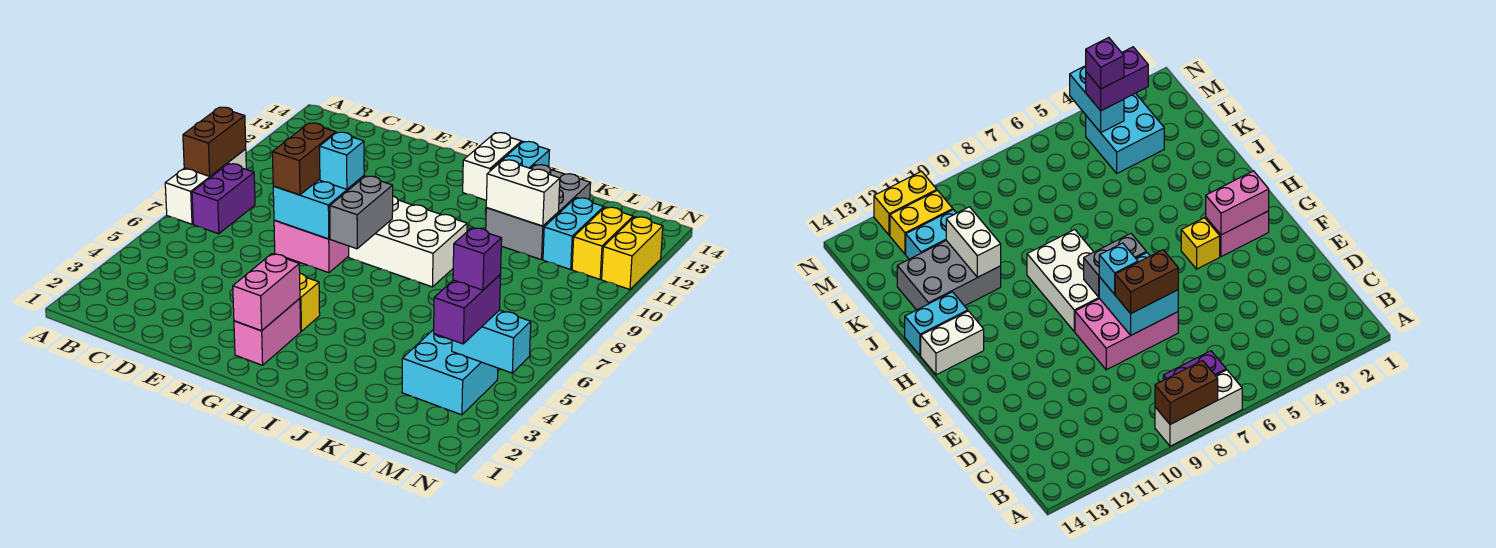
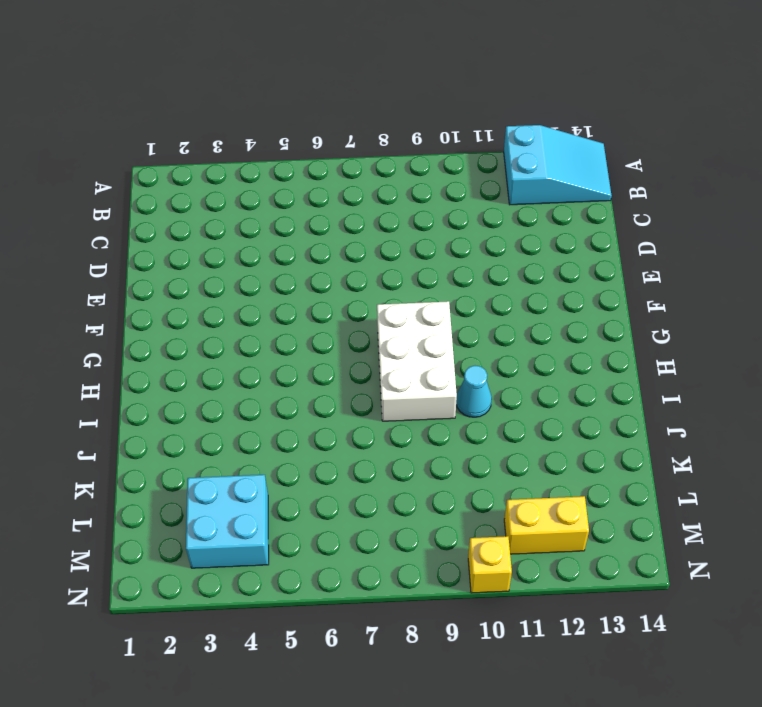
cyan 2x3 slope [504,125,612,205] -> none
cyan 1x1 cone [456,366,492,417] -> none
yellow 1x1 brick [468,536,512,593] -> yellow 1x1 brick moved to [300,274,320,331]
none -> white 1x3 brick [165,149,246,224]
none -> purple 1x2 brick [192,164,255,234]
none -> pink 2x3 brick [274,220,349,273]

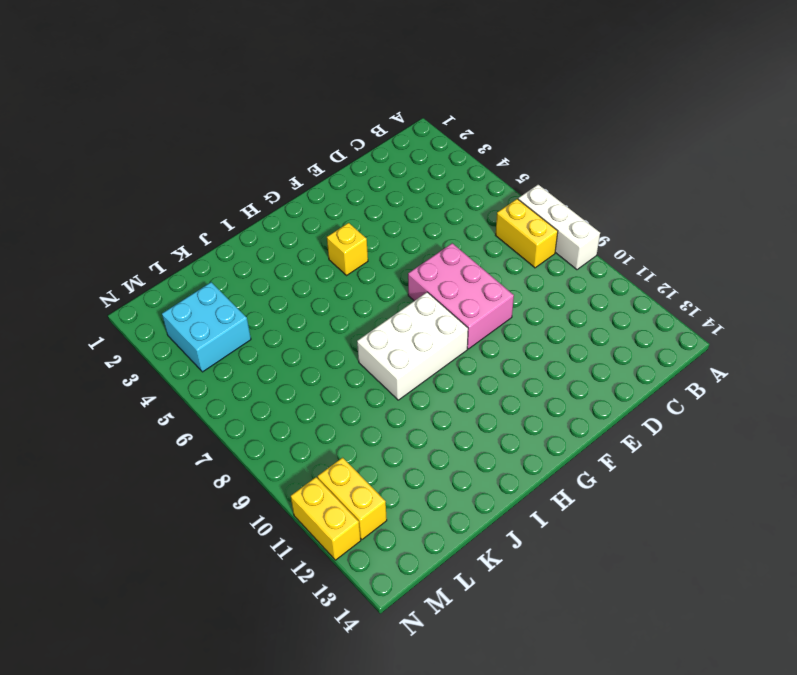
yellow 1x2 brick [496,199,558,268] -> purple 1x2 brick [192,164,255,234]
none -> pink 1x2 brick [234,298,301,365]
none -> white 1x2 brick [463,133,522,200]
none -> cyan 1x2 brick [491,141,549,170]

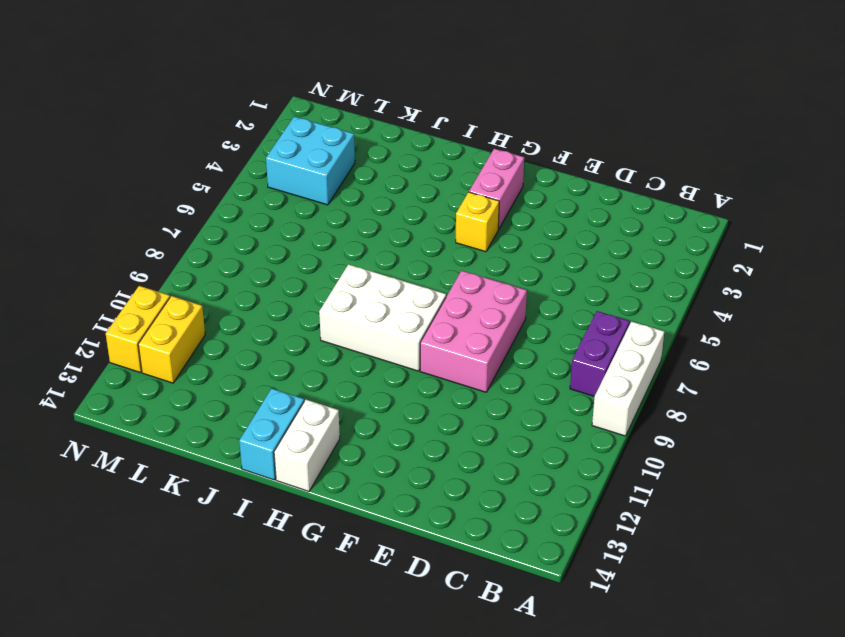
none -> grey 2x3 brick [486,165,591,260]
none -> cyan 1x2 brick [543,198,604,269]
none -> brown 1x2 brick [183,107,246,176]

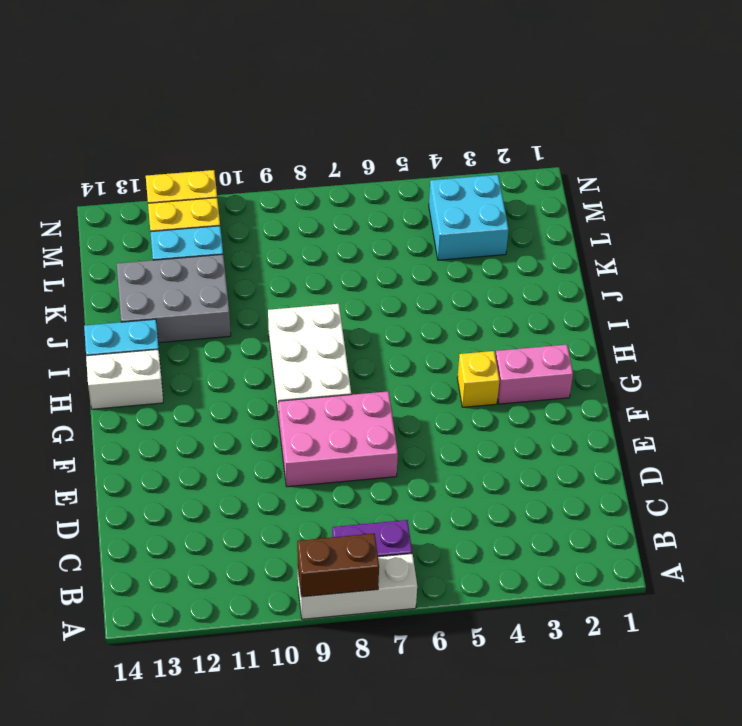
none -> cyan 2x2 brick [273,176,364,239]
none -> pink 1x2 brick [233,254,300,331]
none -> grey 1x2 brick [330,176,393,249]

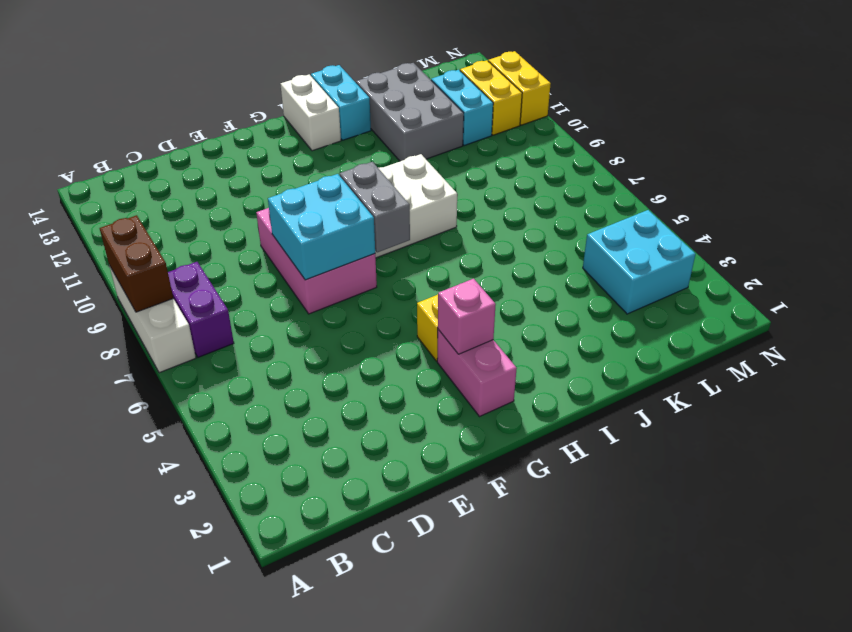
pink 1x1 brick [438,279,496,354] -> pink 1x2 brick [233,254,300,331]
none -> white 1x2 brick [486,160,560,226]
none -> cyan 1x2 brick [452,310,531,373]
none -> brown 1x2 brick [272,123,336,195]

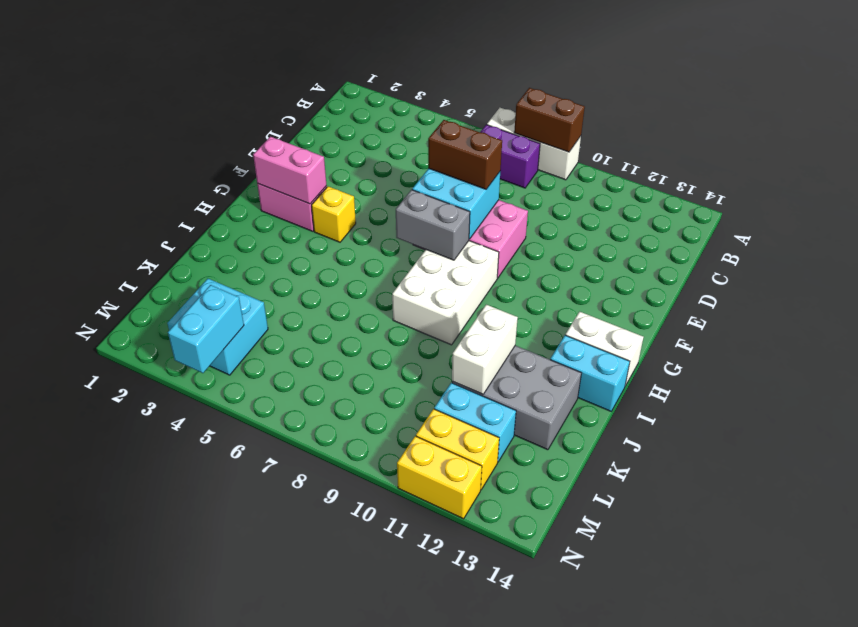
none -> cyan 1x1 brick [320,132,364,189]
none -> purple 1x2 brick [434,275,501,344]
none -> purple 1x1 brick [453,228,502,290]

